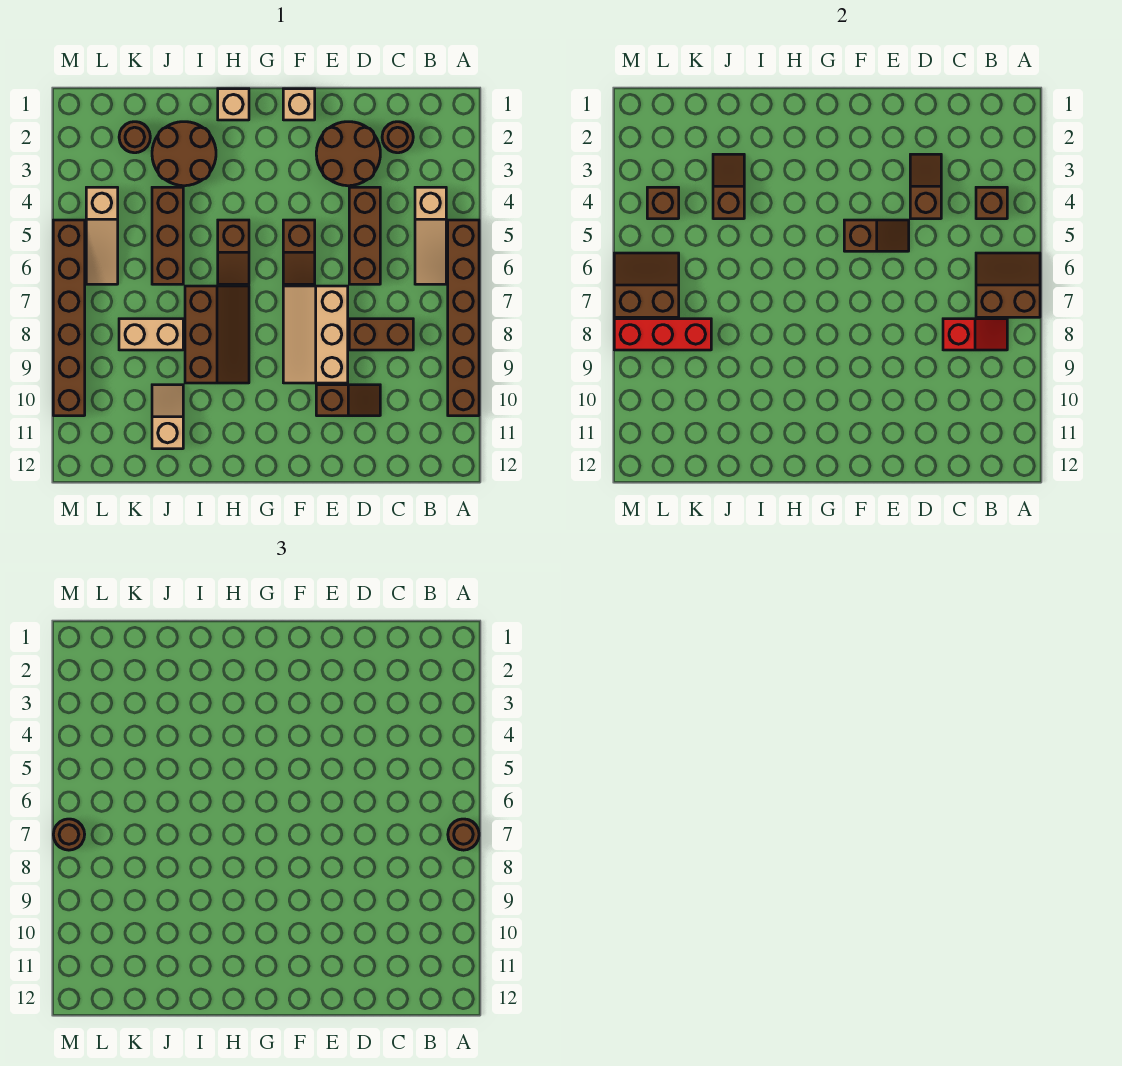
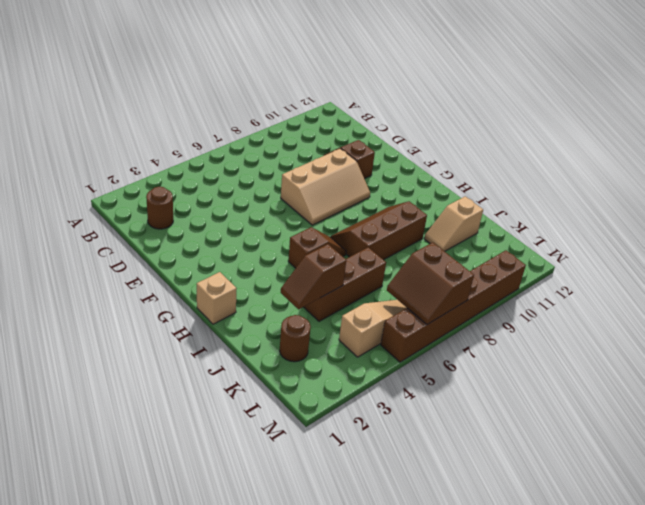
none -> brown 1x6 brick [448,220,479,416]
none -> tan 1x3 slope [415,187,446,284]
none -> brown 1x2 brick [349,319,413,350]
none -> brown 2x2 round brick [316,122,380,186]

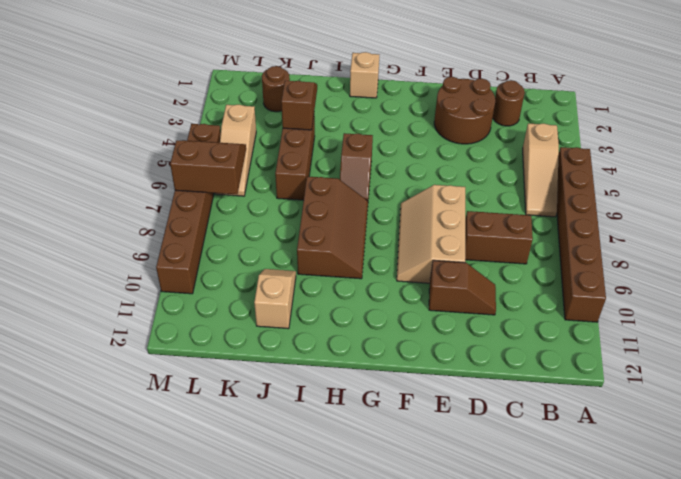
none -> brown 1x3 brick [349,187,380,284]
none -> tan 1x1 brick [283,89,315,120]
none -> brown 1x2 slope [283,220,315,284]
none -> brown 2x2 round brick [152,122,216,186]

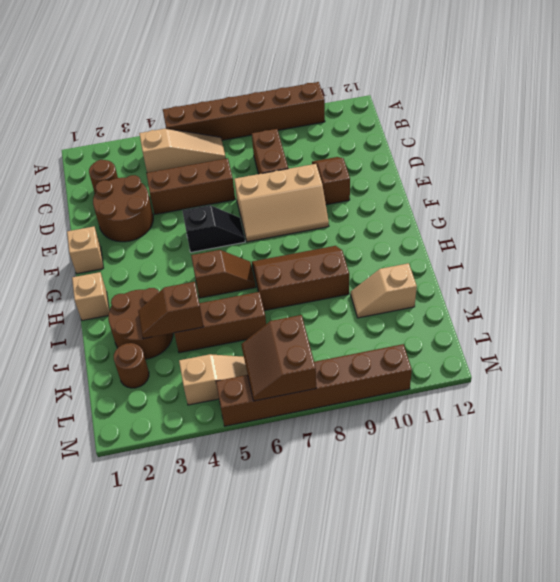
black 1x2 slope [182,205,245,252] -> brown 1x2 slope [283,220,315,284]
none -> tan 1x2 brick [119,319,183,350]
none -> brown 2x2 slope [976,253,1040,317]
none -> brown 1x1 brick [976,187,1007,219]
none -> red 1x2 slope [943,319,1007,350]

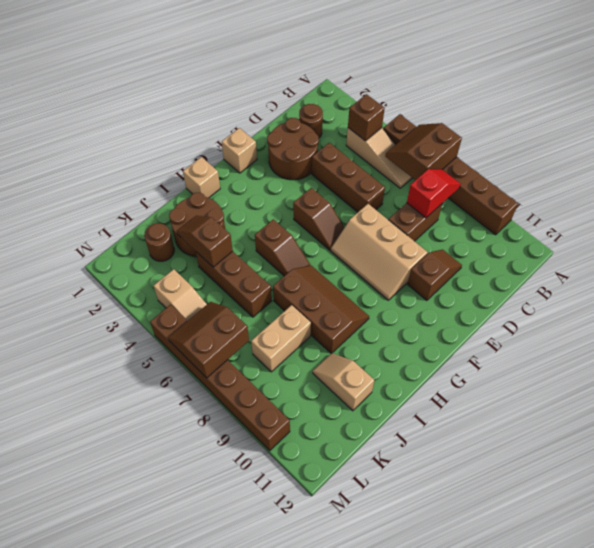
none -> brown 1x2 slope [910,154,941,219]
none -> brown 1x2 slope [844,220,909,251]
none -> red 1x3 brick [614,319,711,350]
none -> brown 1x1 brick [647,187,679,219]

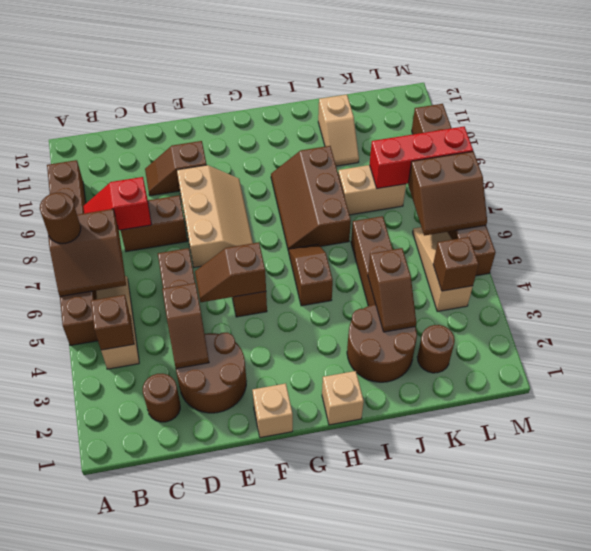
none -> brown 1x1 round brick [53,819,85,850]

